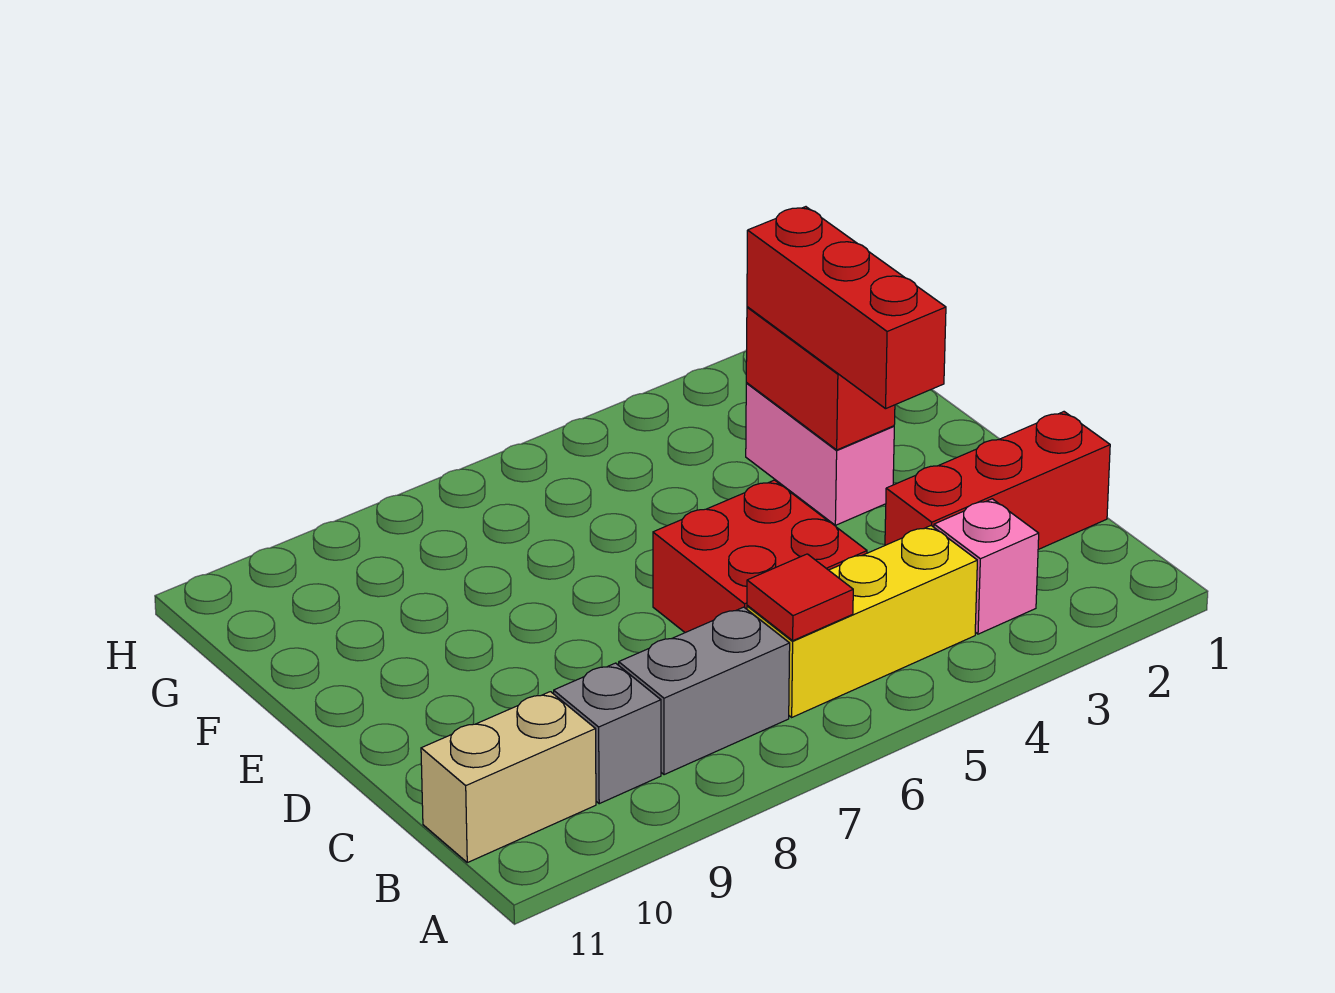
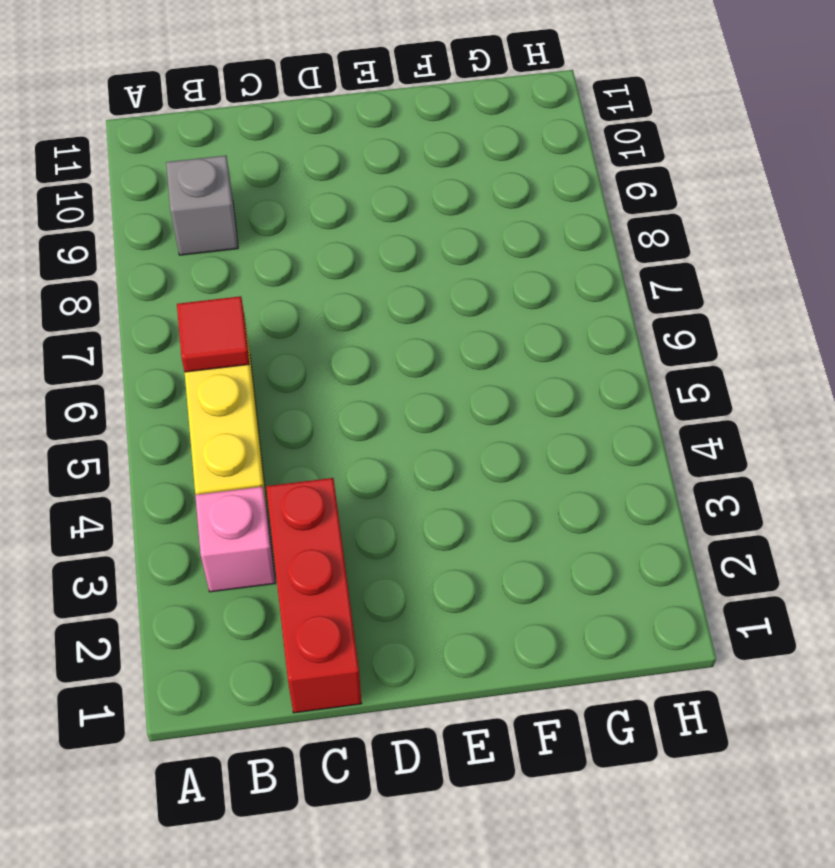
none -> grey 1x2 brick [619,607,790,775]
none -> tan 1x2 brick [421,692,596,863]

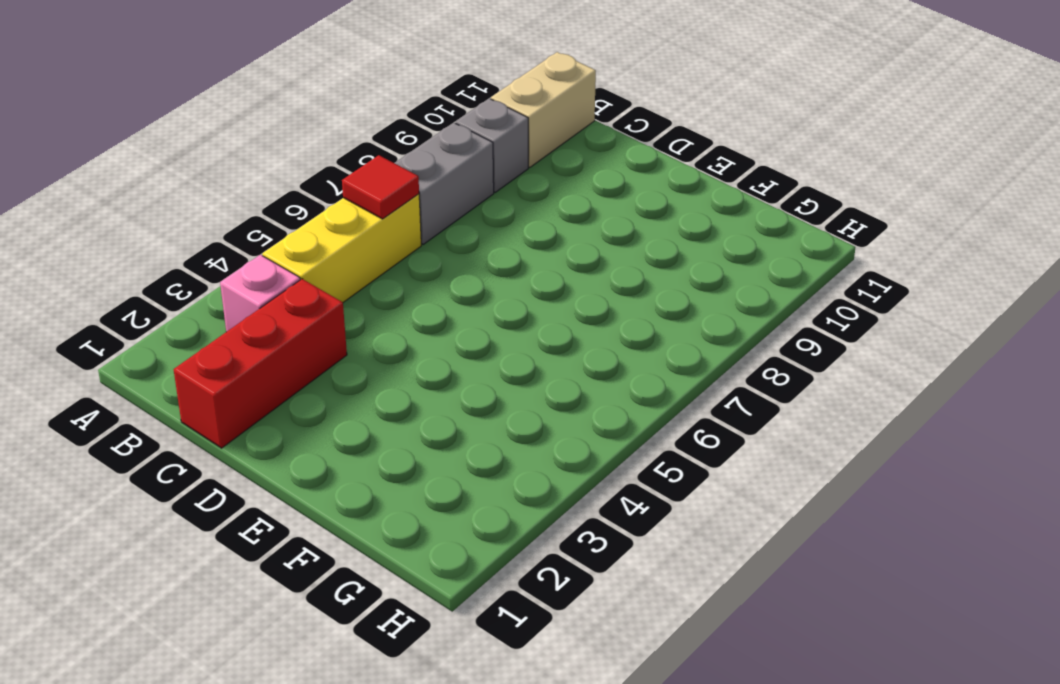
none -> red 2x2 brick [653,480,867,633]
none -> pink 1x2 brick [746,383,894,525]

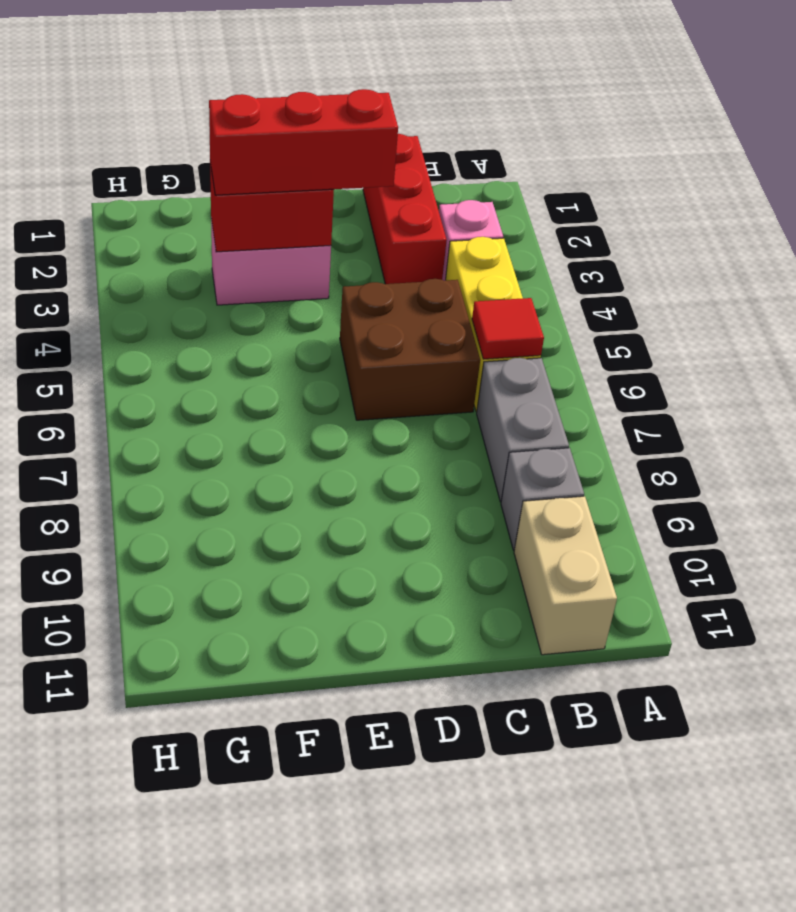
brown 2x2 brick [340,279,480,420] -> red 2x2 brick [653,480,867,633]

